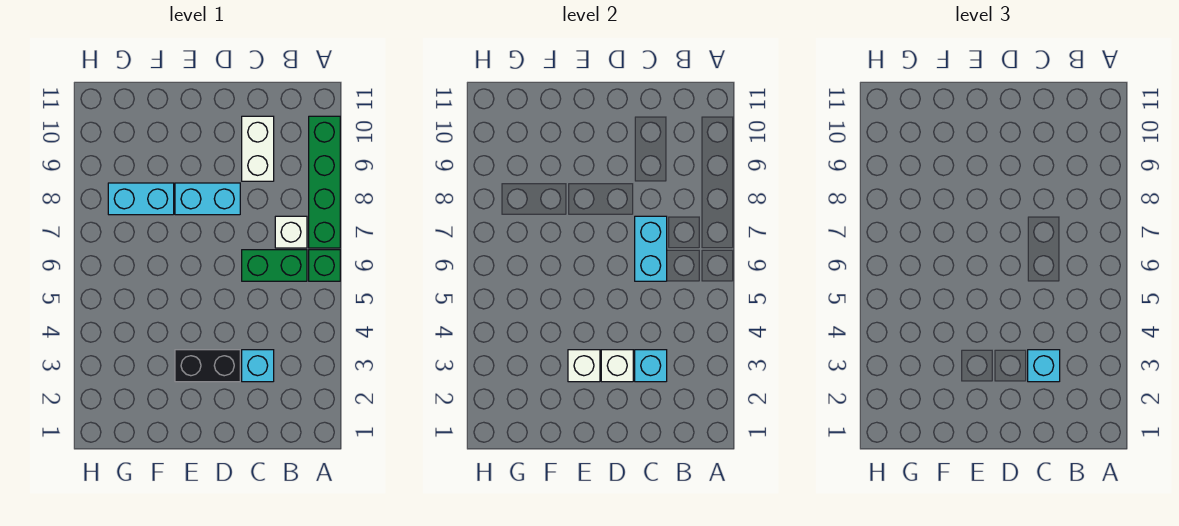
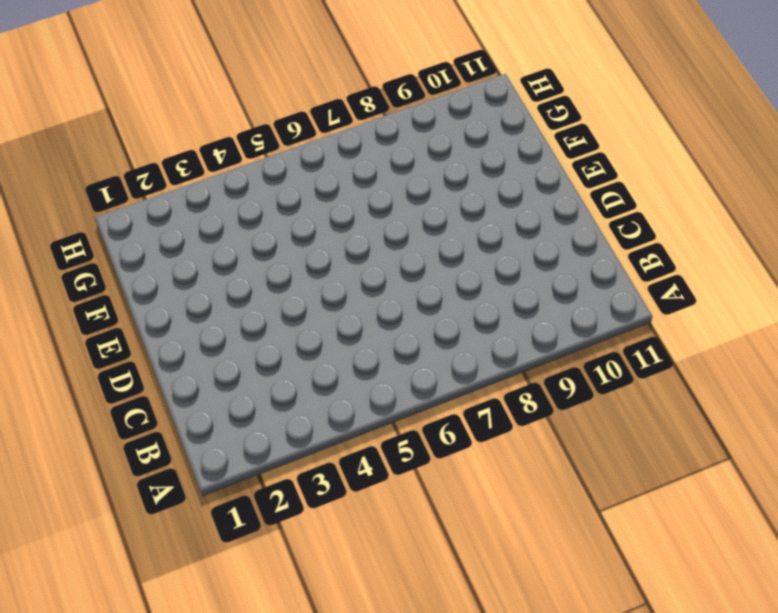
none -> green 1x1 brick [309,250,340,281]
none -> green 1x4 brick [309,116,340,248]
none -> green 1x2 brick [242,250,307,281]

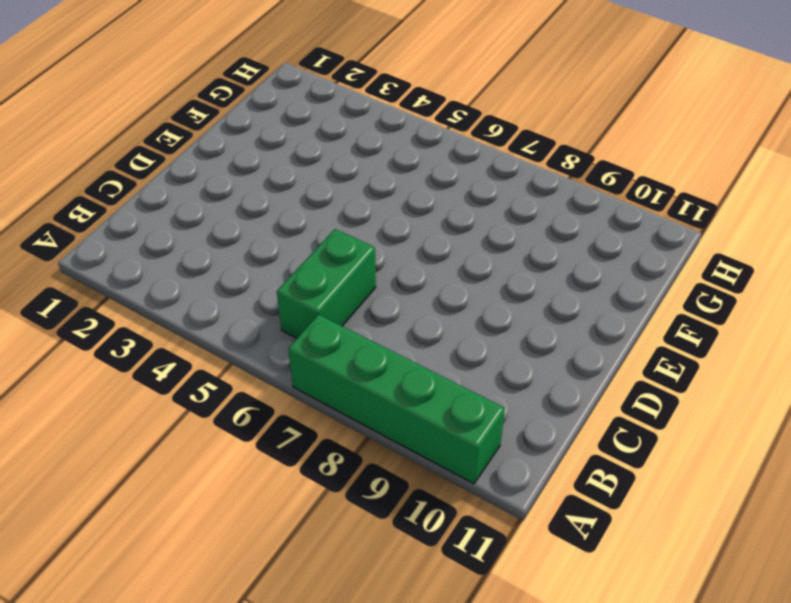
none -> green 1x1 brick [309,250,340,281]
none -> white 1x1 brick [275,216,307,248]
none -> cyan 1x1 brick [242,350,274,382]

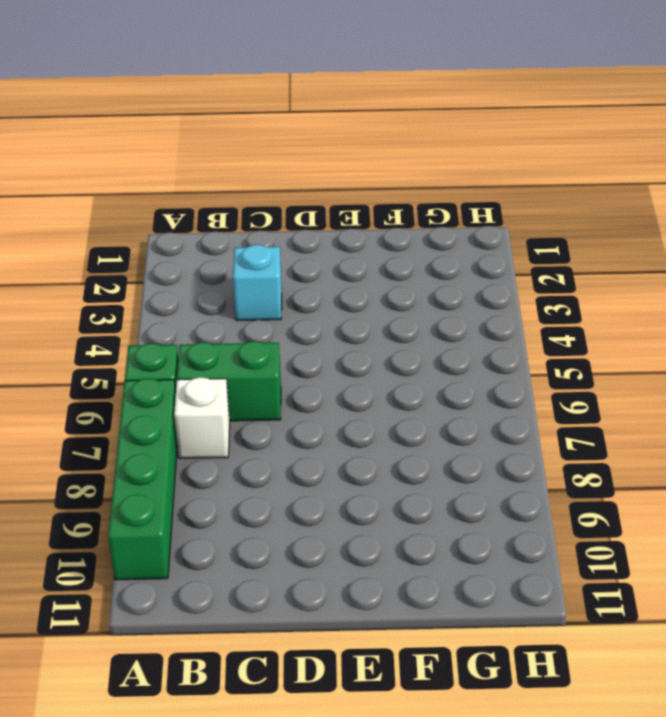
none -> white 1x2 brick [242,116,274,181]
none -> black 1x2 brick [175,350,240,382]
none -> cyan 1x2 brick [175,183,240,215]

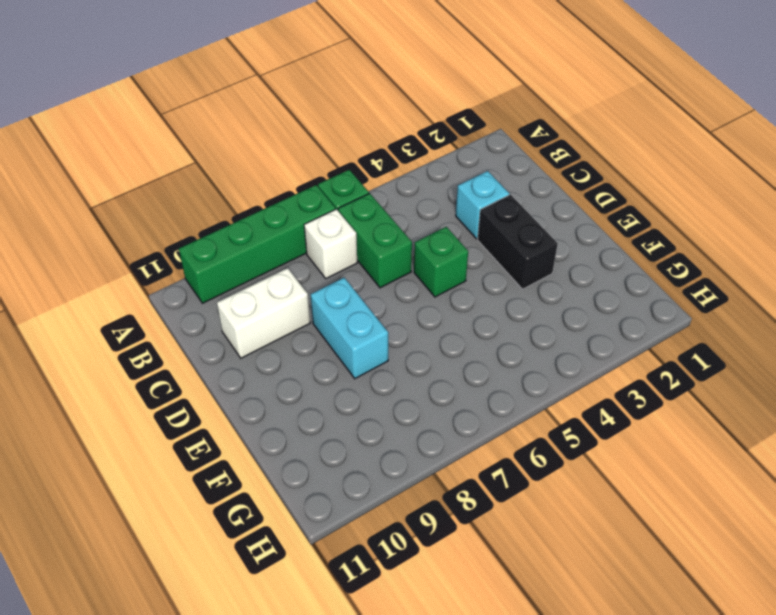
green 1x1 brick [414,227,468,297] -> none
none -> cyan 1x2 brick [108,183,174,215]
none -> cyan 1x1 brick [635,350,667,382]
none -> cyan 1x2 brick [635,216,667,281]

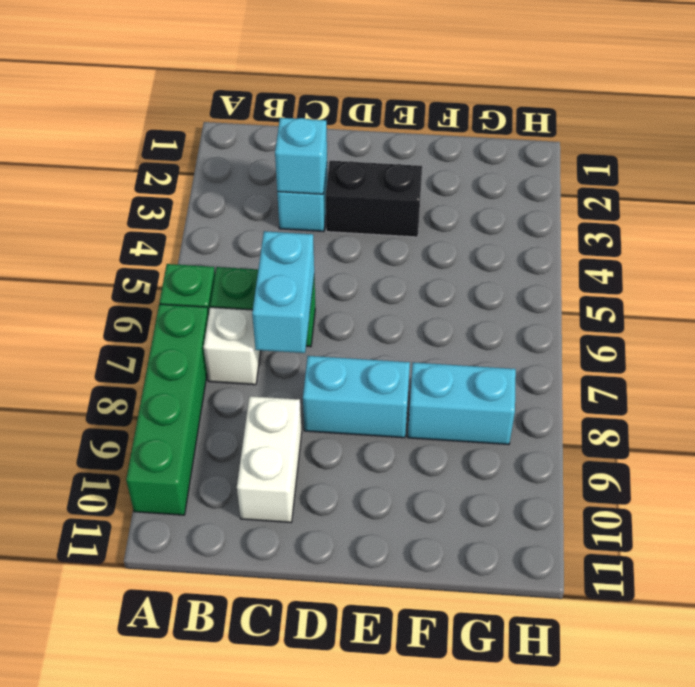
none -> white 1x1 brick [601,350,633,382]
none -> white 1x1 brick [568,350,600,382]
none -> cyan 1x1 brick [1028,350,1060,382]

